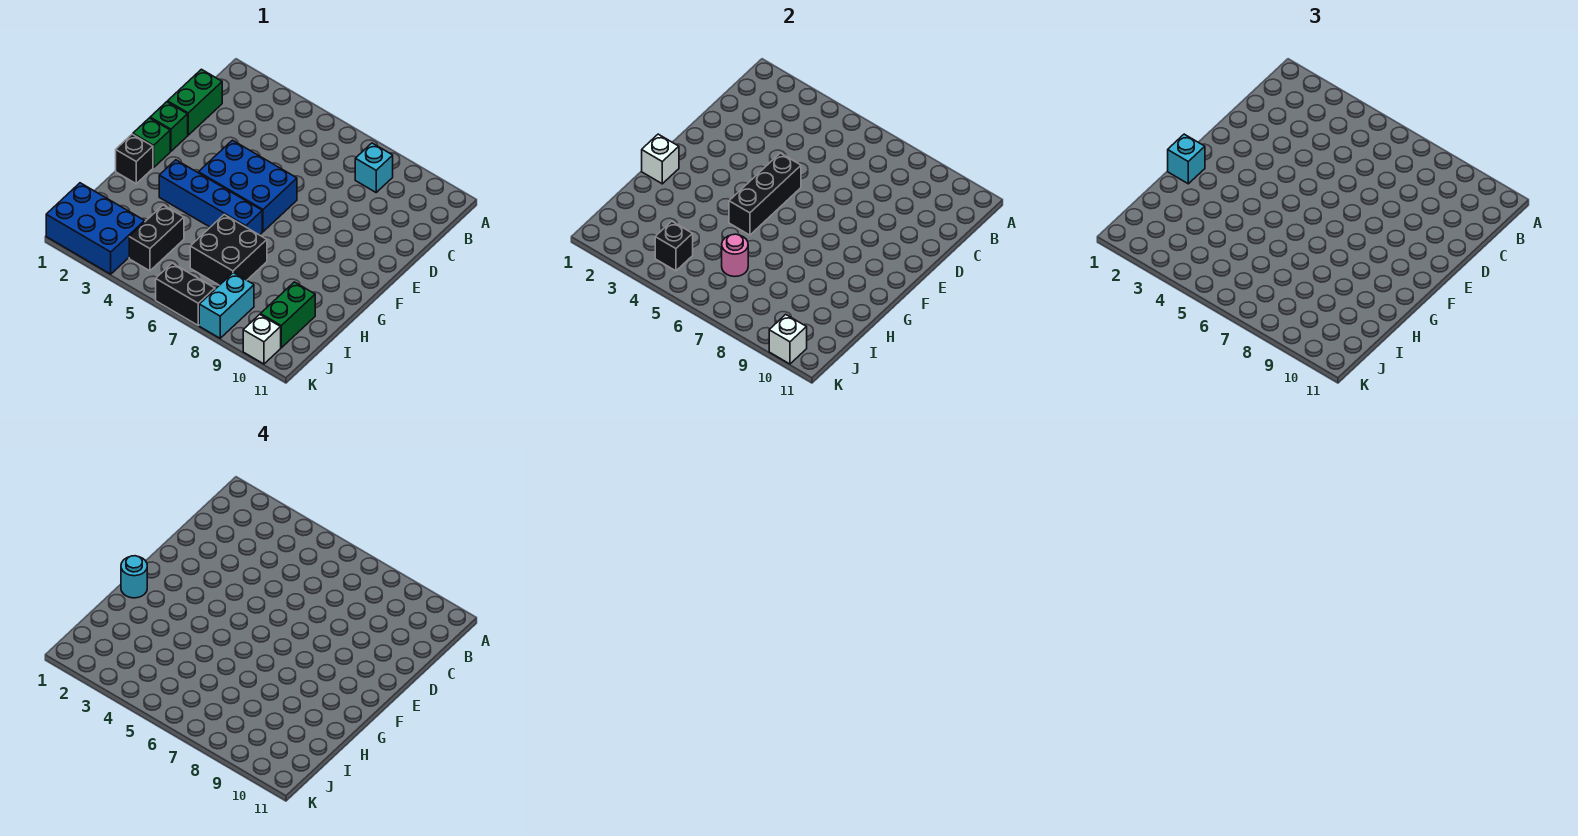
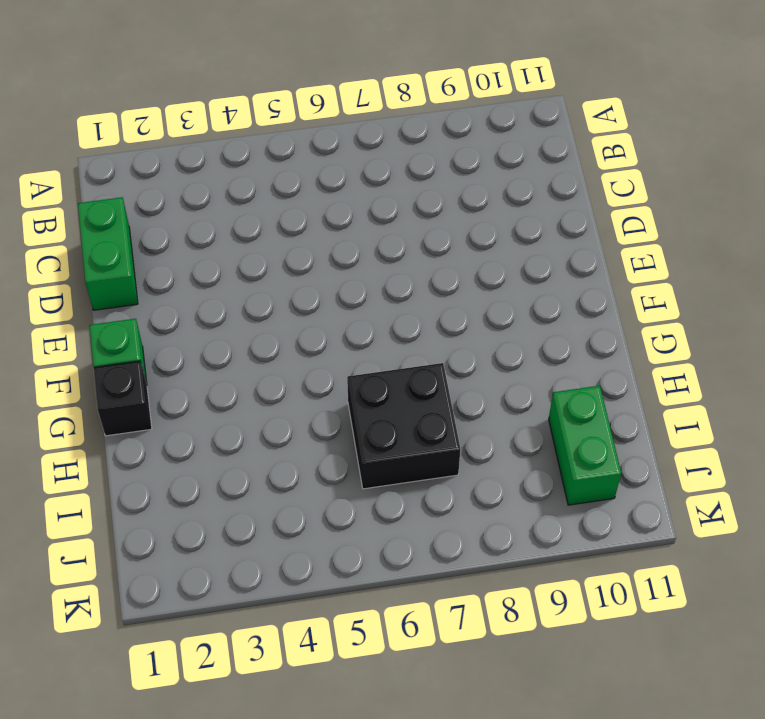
none -> cyan 1x1 brick [355,143,393,192]
none -> green 1x1 brick [150,102,188,151]
none -> blue 2x3 brick [199,140,297,232]

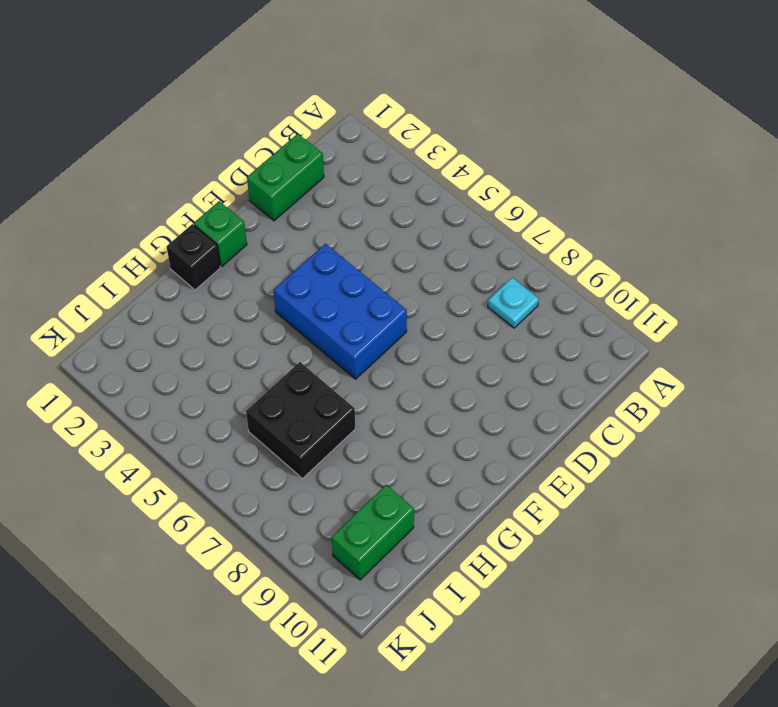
cyan 1x1 plate [488,278,539,328] -> cyan 1x1 brick [355,143,393,192]
none -> green 1x1 brick [150,102,188,151]
none -> blue 1x4 brick [159,160,262,235]
none -> black 1x2 brick [129,205,184,271]

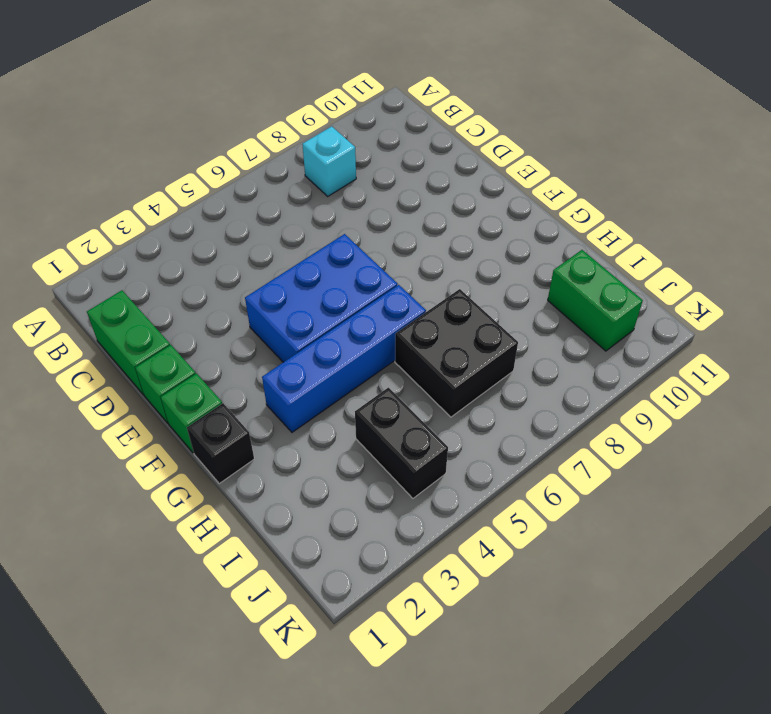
none -> blue 2x3 brick [46,183,145,274]
none -> cyan 1x2 brick [199,273,254,338]
none -> black 1x2 brick [156,263,215,325]

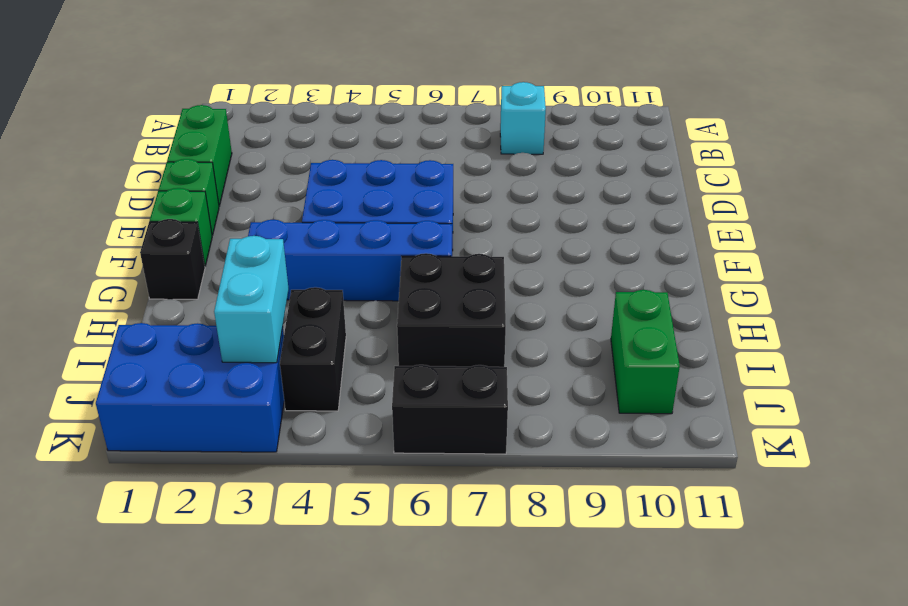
cyan 1x2 brick [214,236,289,363] -> cyan 1x2 brick moved to [199,273,254,338]
none -> white 1x1 brick [243,314,281,364]
none -> black 1x3 brick [729,153,801,235]
none -> white 1x1 brick [642,134,679,184]

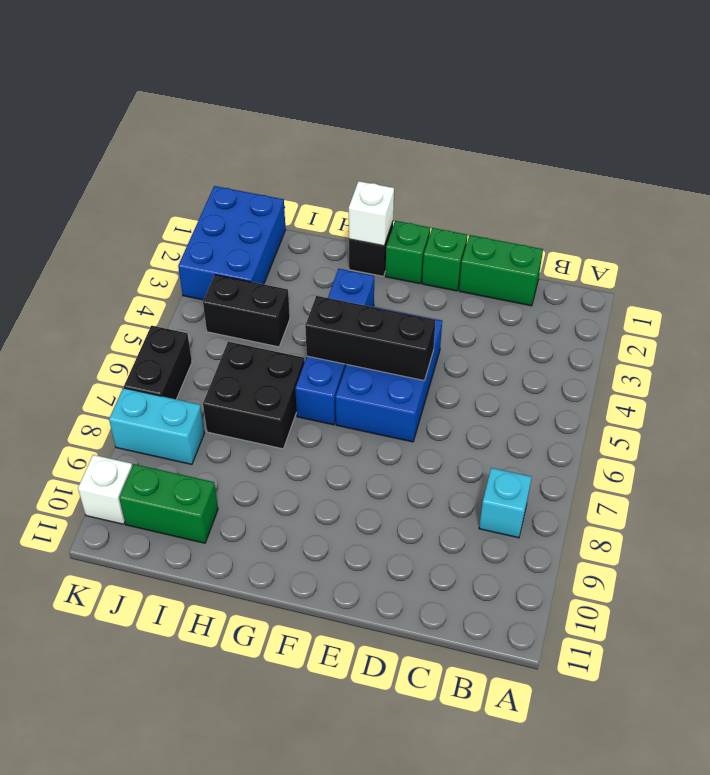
none -> pink 1x1 round brick [722,234,748,277]
none -> black 1x1 brick [655,221,693,271]
none -> white 1x1 brick [769,314,807,364]

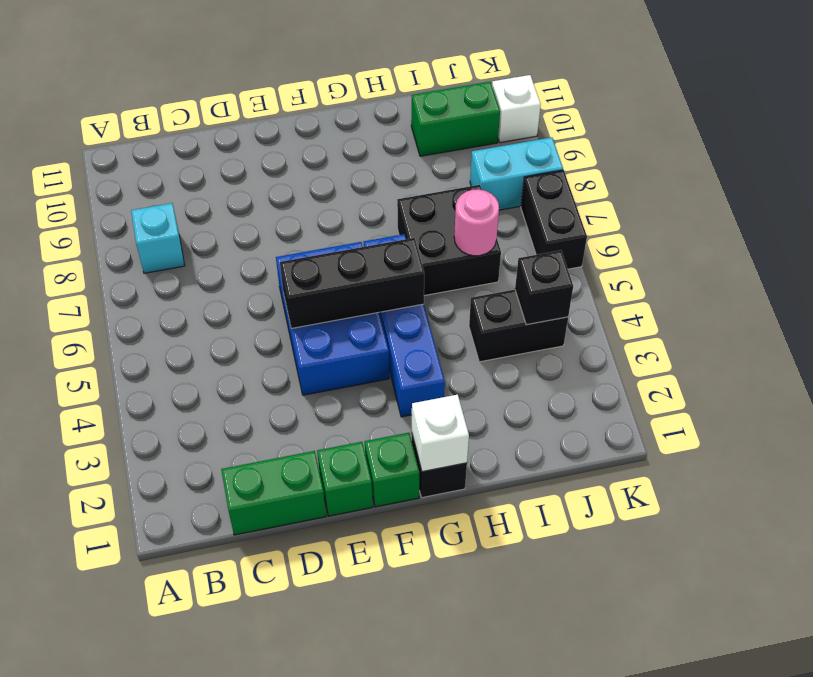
none -> blue 2x3 brick [46,183,145,274]
none -> white 1x1 brick [769,314,807,364]
none -> cyan 1x1 brick [1168,134,1205,184]

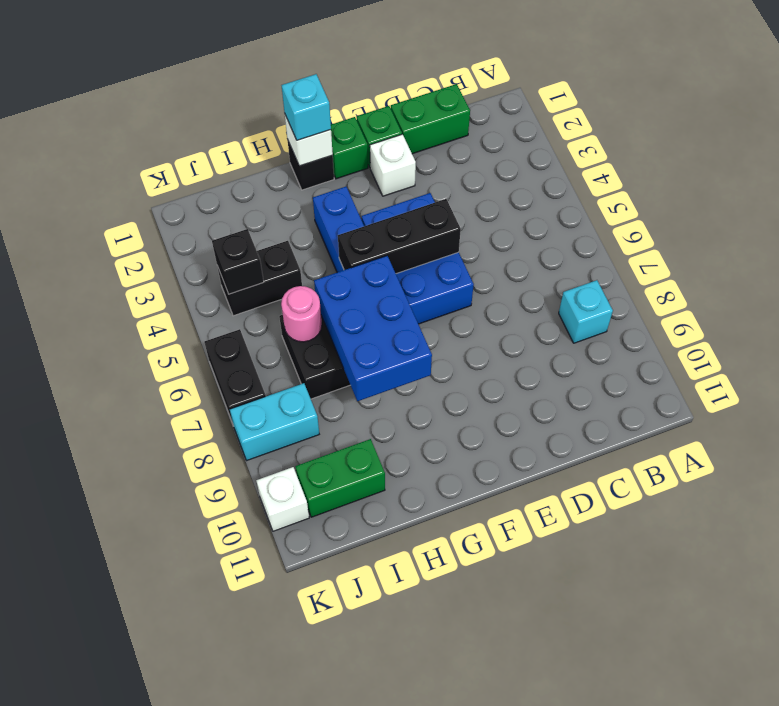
white 1x1 brick [370,134,416,196] -> white 1x1 brick moved to [769,314,807,364]
blue 2x3 brick [314,256,432,401] -> blue 2x3 brick moved to [46,183,145,274]
none -> cyan 1x1 round brick [121,556,147,598]

